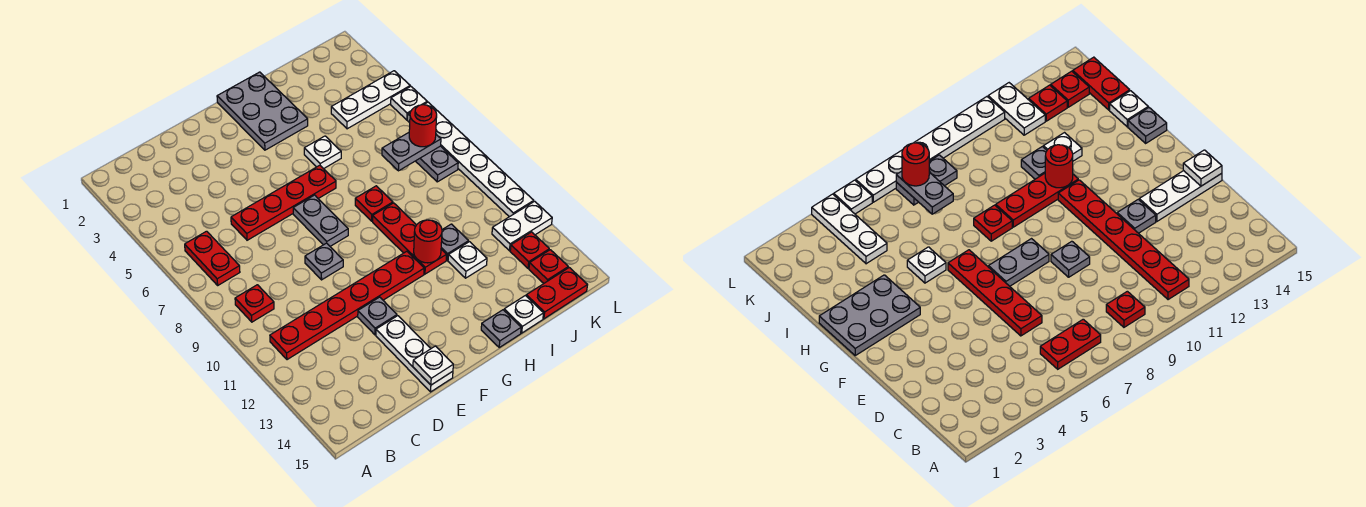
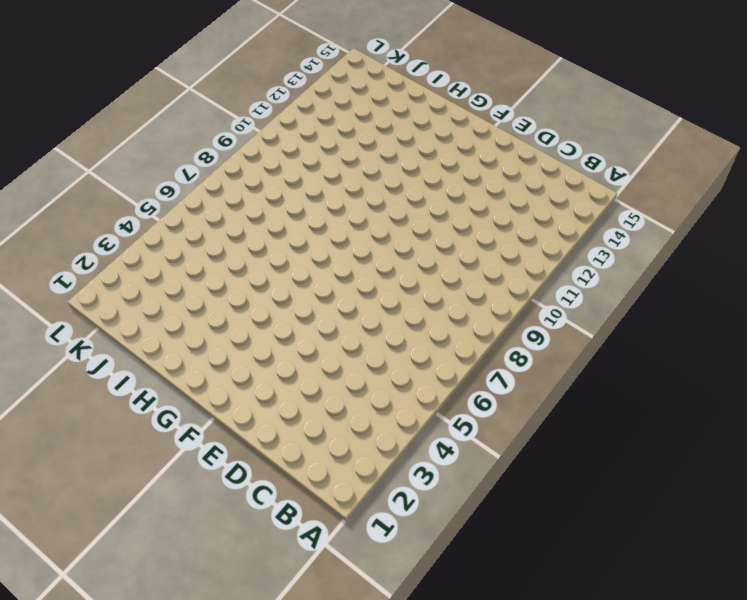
none -> red 1x2 plate [185,231,240,285]
none -> red 1x1 plate [235,285,274,322]
none -> red 1x6 plate [270,251,424,360]

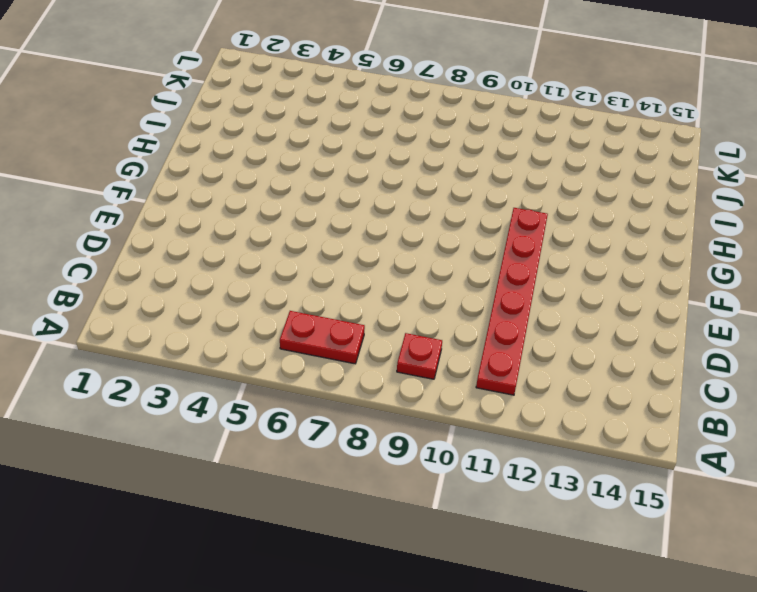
none -> red 1x4 plate [231,165,336,240]
none -> grey 1x1 plate [305,243,343,280]
none -> grey 1x1 plate [358,297,397,335]

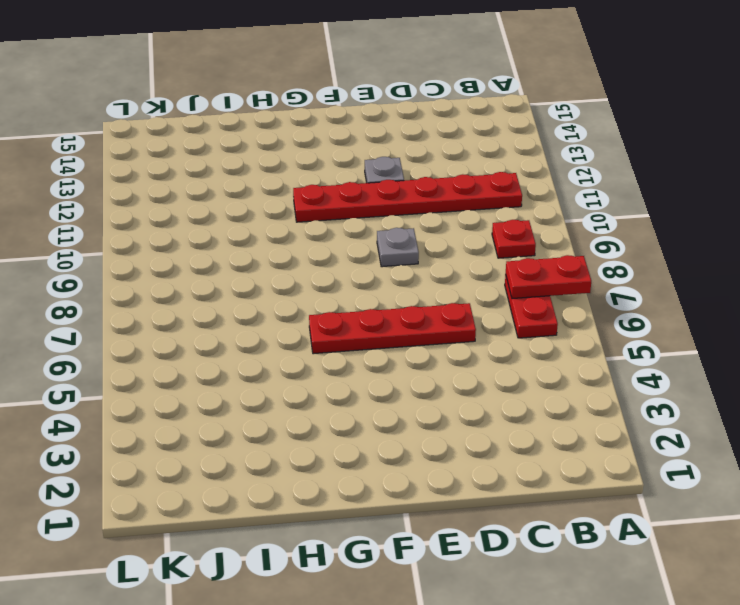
red 1x2 plate [506,255,591,299] -> red 1x2 plate moved to [526,268,587,319]
none -> white 1x3 plate [376,316,453,392]
none -> grey 1x2 plate [293,195,348,246]
none -> grey 2x3 plate [217,72,308,150]

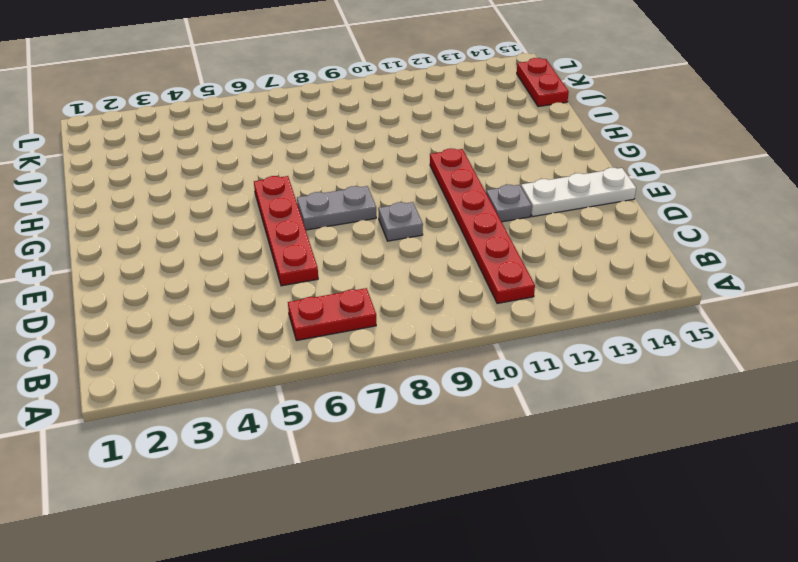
none -> red 1x1 plate [235,285,274,322]
none -> grey 2x3 plate [217,72,308,150]
none -> white 1x1 plate [304,136,341,169]

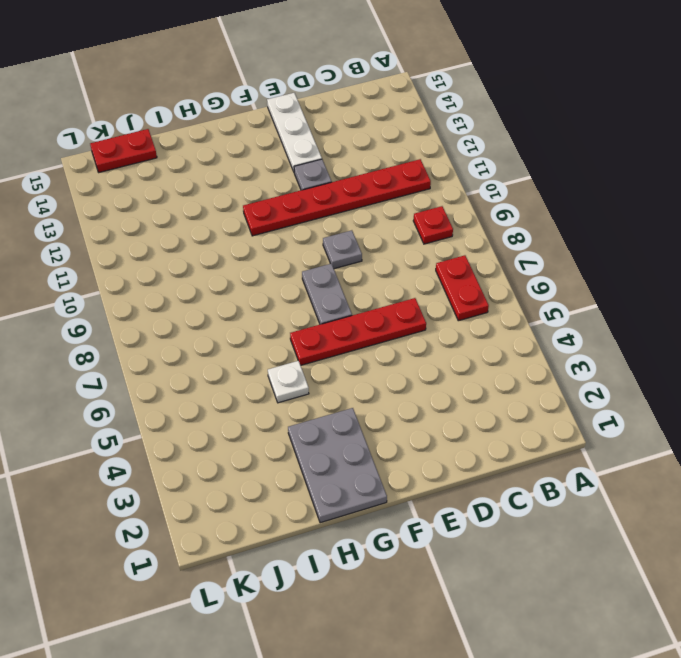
none -> red 1x1 plate [355,186,393,221]
none -> red 1x3 plate [373,203,446,274]
none -> grey 1x1 plate [481,310,521,347]

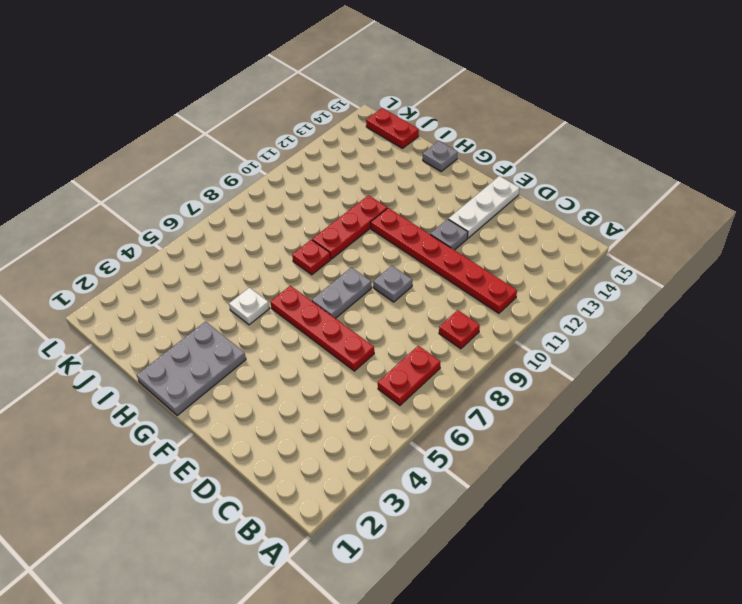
none -> grey 1x1 plate [441,224,469,260]
none -> white 1x1 plate [448,242,487,278]
none -> white 1x1 plate [504,296,544,333]

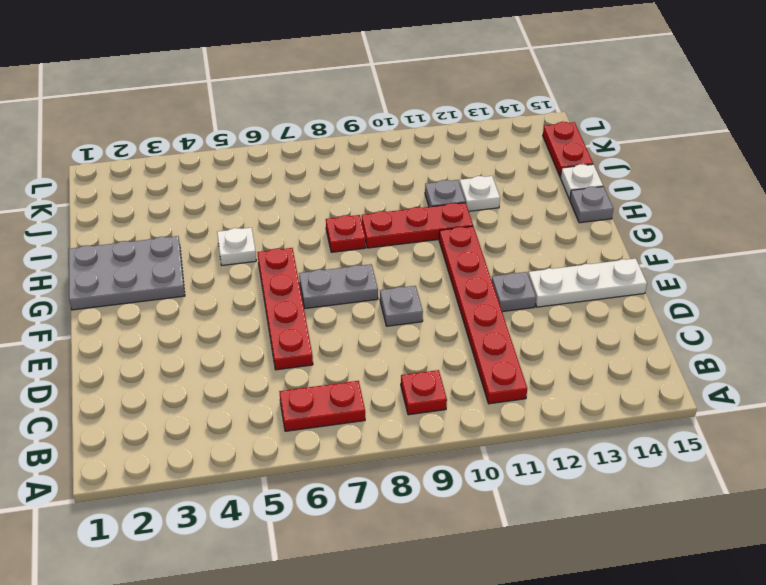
none -> white 1x3 plate [331,71,410,129]
none -> grey 1x2 plate [416,146,458,182]
none -> white 1x2 plate [492,201,552,251]

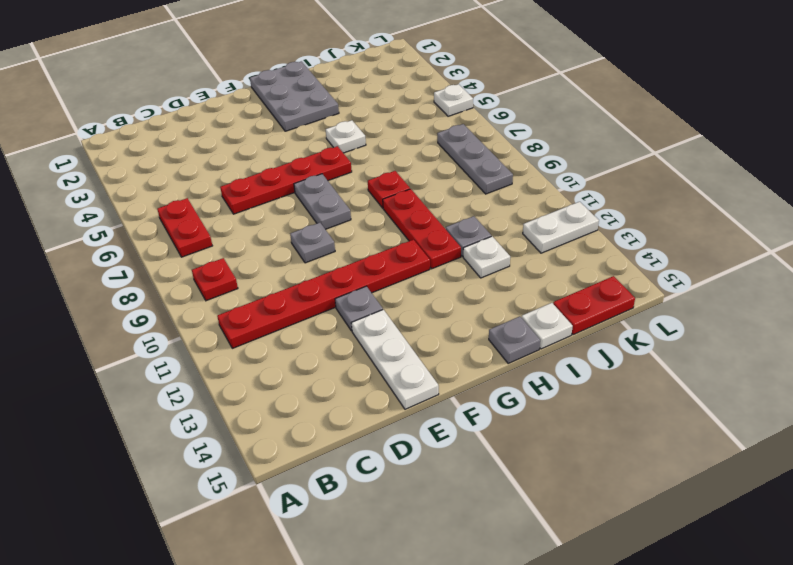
grey 1x3 plate [437,124,513,194] -> grey 1x2 plate [416,146,458,182]
none -> white 1x3 plate [331,71,410,129]
none -> red 1x1 plate [510,232,549,268]
none -> red 1x1 plate [529,250,568,283]

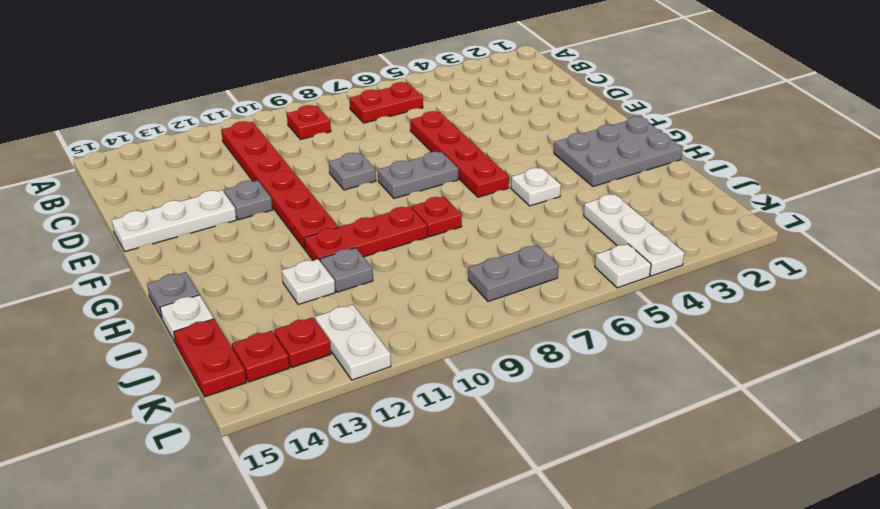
none -> white 1x6 plate [408,102,534,217]
none -> white 1x1 plate [413,346,453,385]
none -> red 1x1 round brick [414,220,442,263]

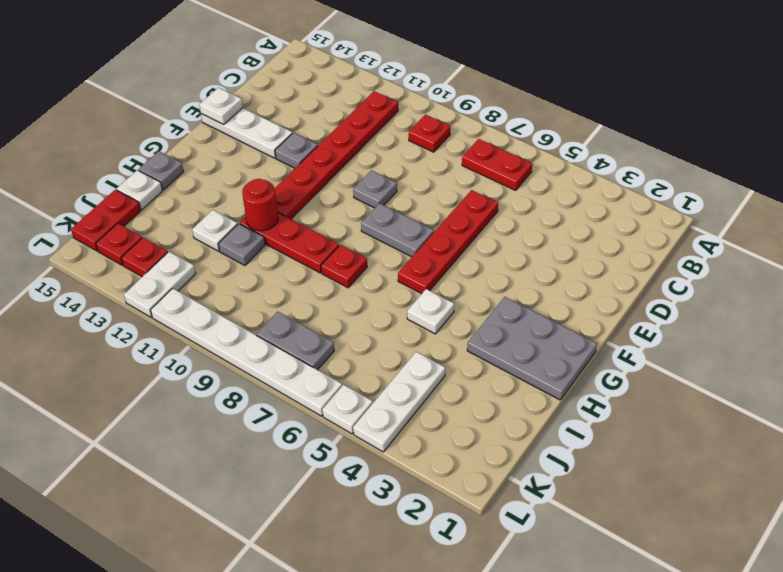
none -> grey 1x2 plate [382,133,441,171]
none -> red 1x1 round brick [409,105,437,147]

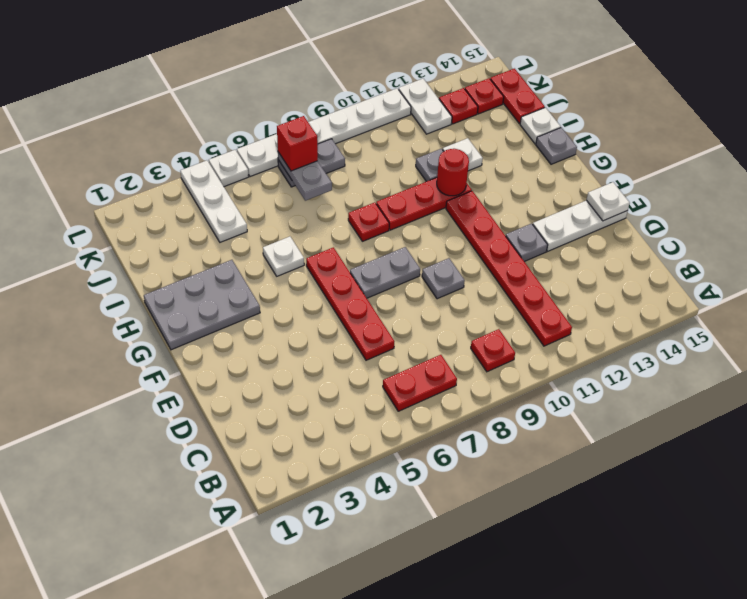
red 1x1 brick [277,116,318,171] -> red 1x1 round brick [409,105,437,147]

